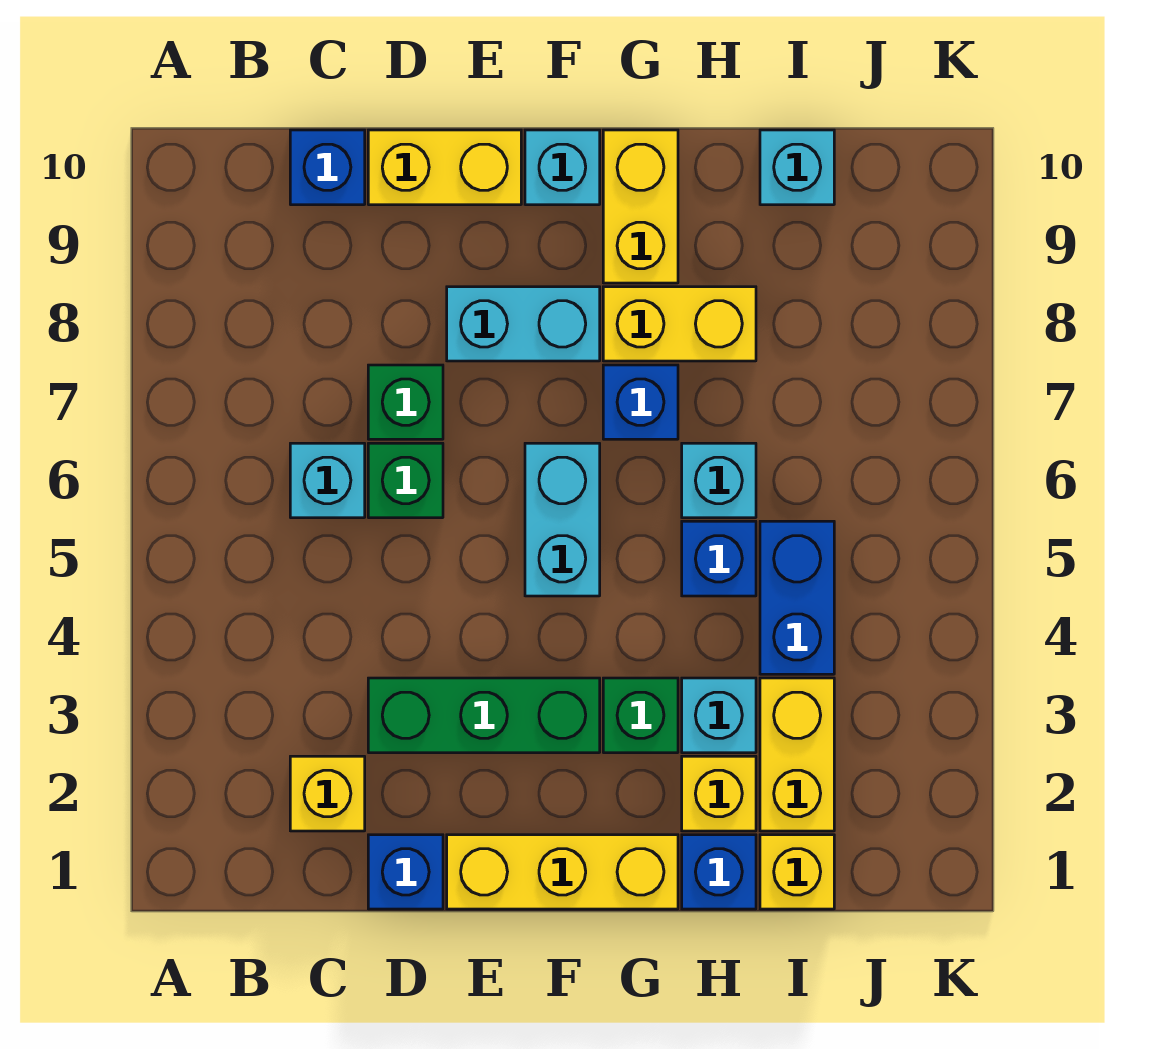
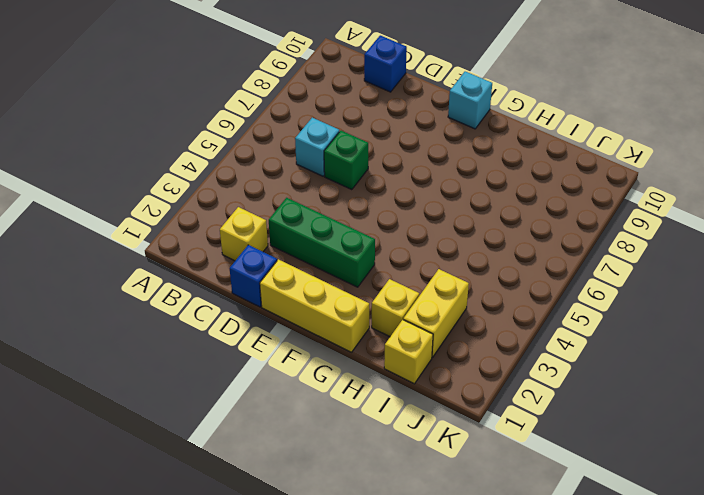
none -> green 1x1 brick [368,365,443,439]
none -> yellow 1x2 brick [368,130,521,205]
none -> cyan 1x2 brick [447,287,600,361]

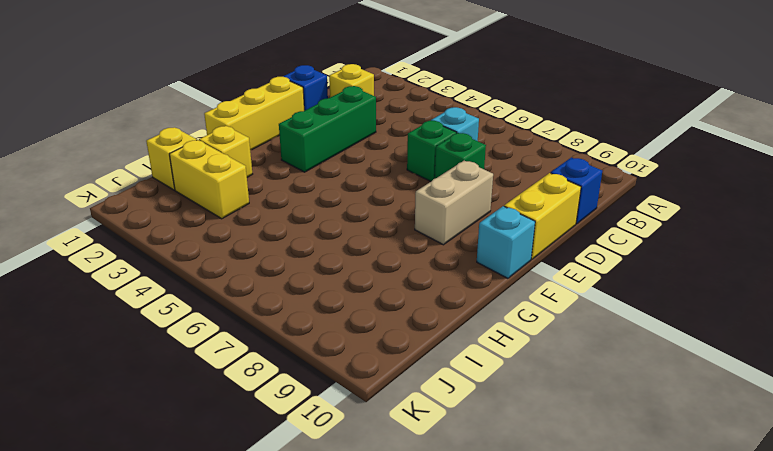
tan 1x2 brick [415,161,493,245] -> cyan 1x2 brick [447,287,600,361]
none -> cyan 1x2 brick [525,443,600,596]
none -> green 1x1 brick [603,678,678,753]
none -> blue 1x1 brick [603,365,678,439]

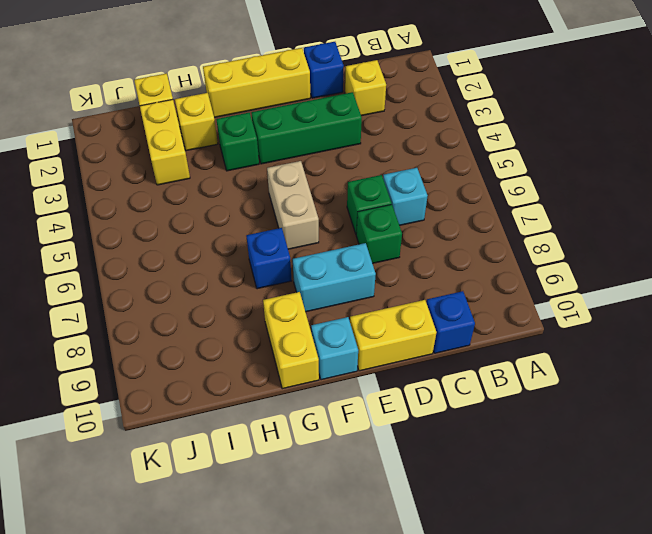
tan 1x2 brick [267,161,319,249] -> cyan 1x2 brick [525,443,600,596]
none -> yellow 1x2 brick [603,287,756,361]
none -> blue 1x1 brick [682,835,756,909]
none -> cyan 1x1 brick [682,678,756,753]

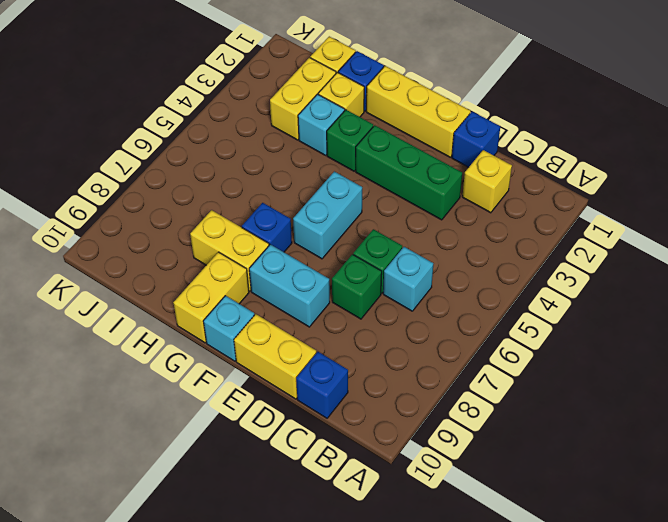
none -> blue 1x1 brick [682,521,756,596]
none -> cyan 1x1 brick [682,443,756,518]
none -> blue 1x2 brick [760,521,834,674]

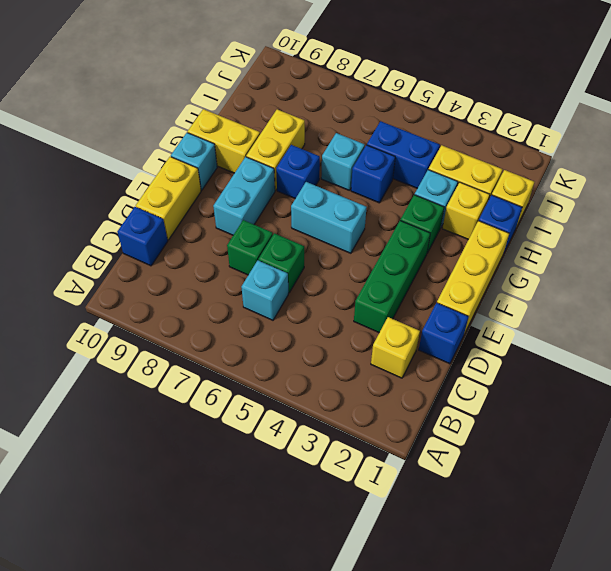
none -> cyan 1x1 brick [760,130,834,205]

